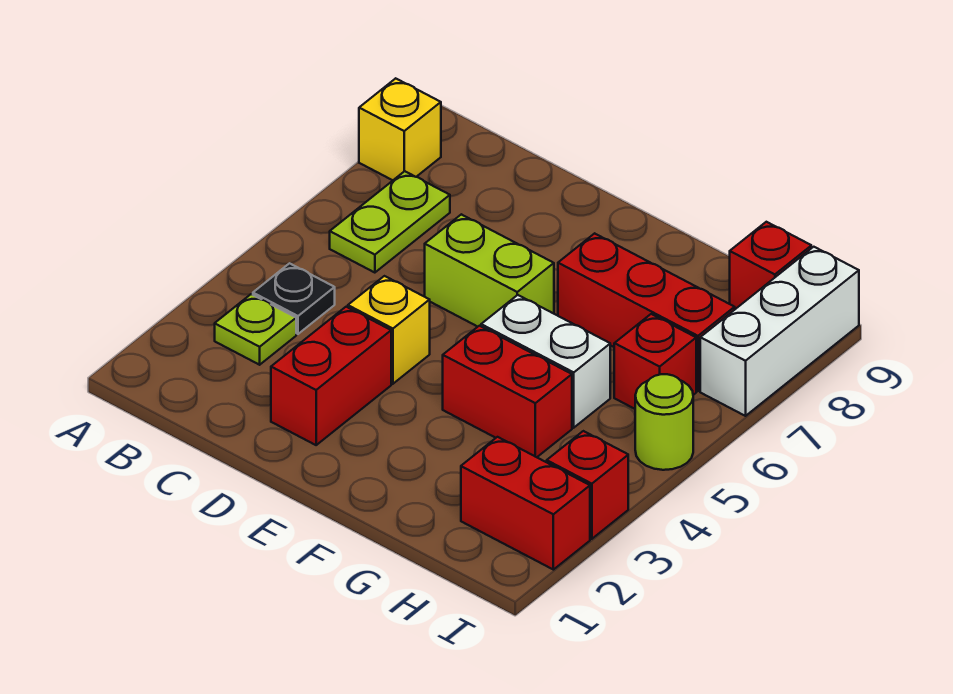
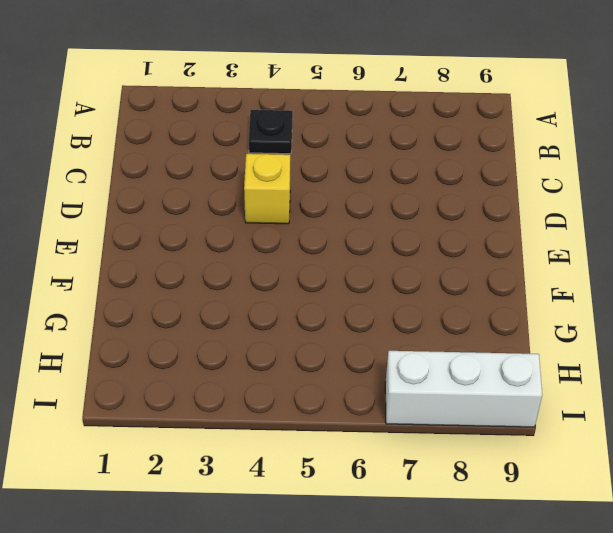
none -> yellow 1x1 brick [359,78,441,180]
none -> lime 1x1 plate [215,294,296,365]
none -> lime 1x2 plate [330,171,450,273]

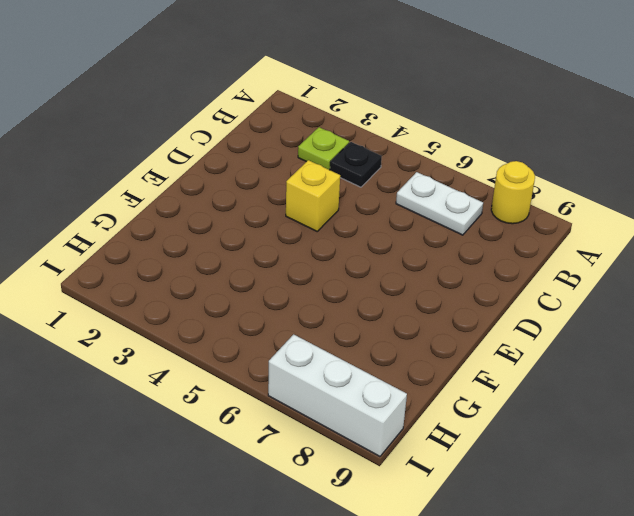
yellow 1x1 round brick [491,161,535,224] -> yellow 1x1 brick [359,78,441,180]
white 1x2 plate [396,172,483,235] -> lime 1x2 plate [330,171,450,273]
none -> red 1x2 brick [271,307,391,445]
none -> lime 1x2 brick [425,214,554,327]
none -> red 1x2 brick [443,326,572,457]

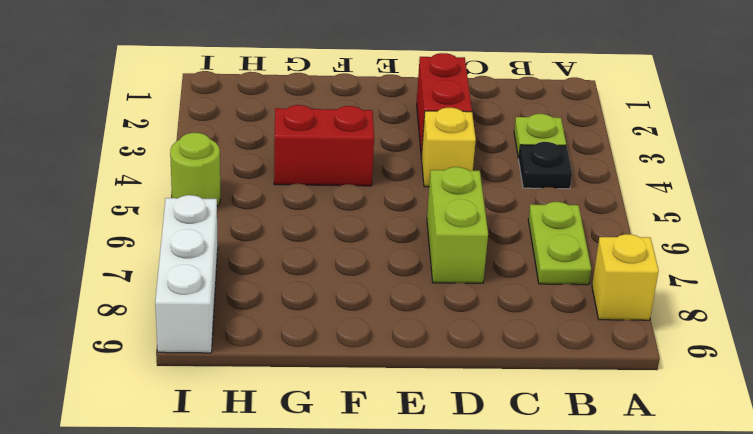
lime 1x2 brick [427,167,488,283] -> lime 1x2 brick turned to [425,214,554,327]
none -> white 1x2 brick [481,295,610,428]
none -> red 1x3 brick [558,233,735,391]
none -> red 1x2 brick [461,437,590,570]

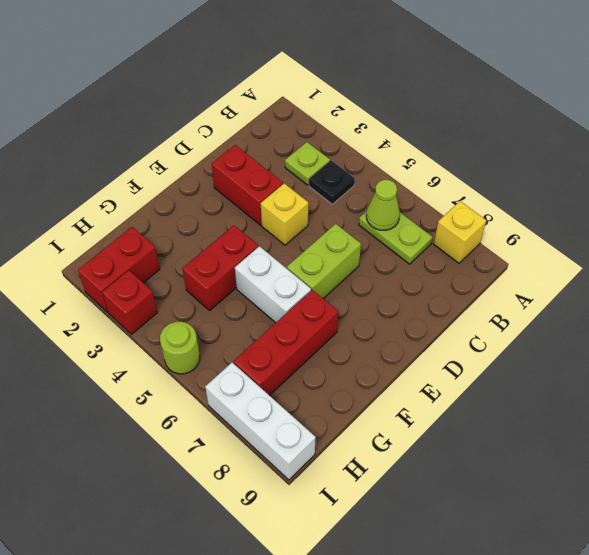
lime 1x1 cone [366,180,400,230] -> none
white 1x2 brick [235,246,311,323] -> white 1x2 brick turned to [481,295,610,428]
none -> red 1x1 brick [614,314,696,409]
none -> red 1x1 brick [730,222,811,309]

